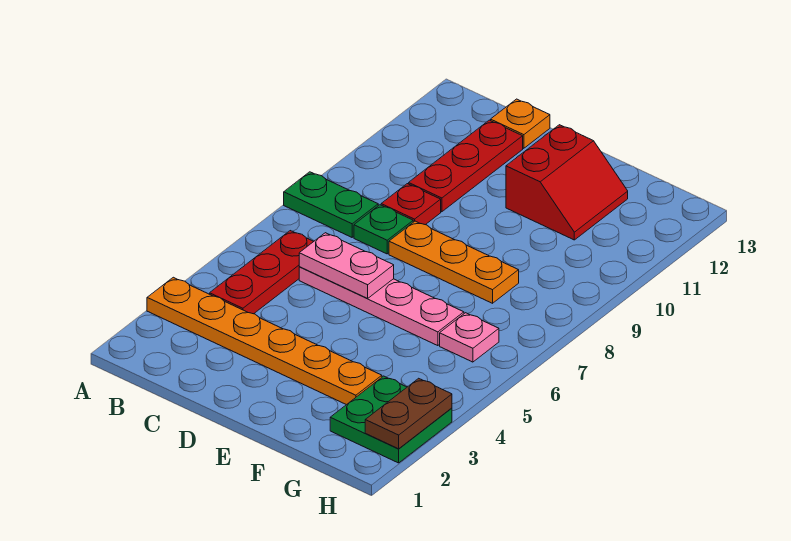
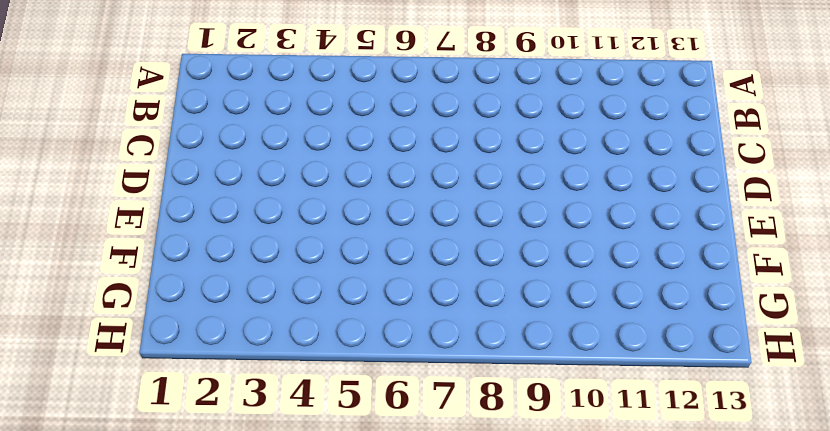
none -> orange 1x6 plate [147,277,382,405]
none -> green 1x2 plate [284,172,378,237]
none -> red 1x3 plate [210,231,314,314]

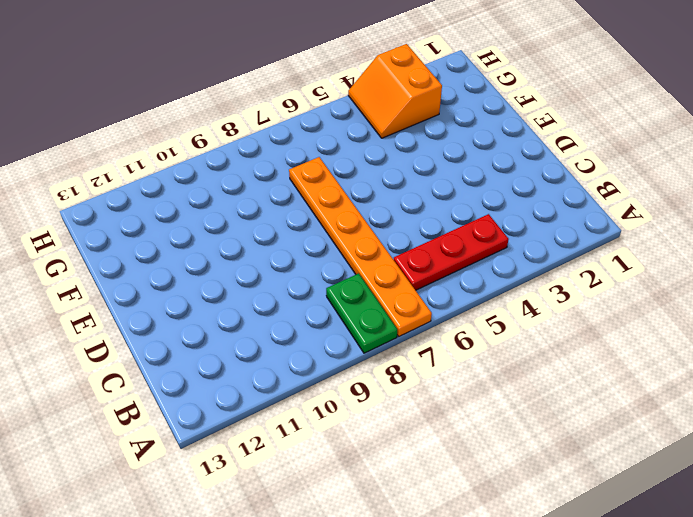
orange 1x6 plate [289,157,432,336] -> orange 1x6 plate moved to [147,277,382,405]
orange 2x2 slope [348,44,442,138] -> green 2x2 plate [330,376,452,463]
none -> pink 1x4 plate [299,267,464,346]
none -> green 1x1 plate [354,205,413,254]
none -> red 1x1 plate [381,184,441,225]

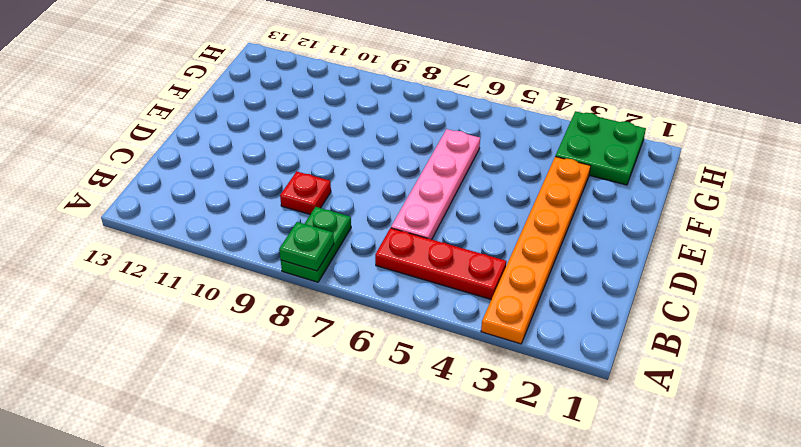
green 1x1 plate [279,222,334,271] -> green 1x1 plate moved to [354,205,413,254]
none -> red 1x3 plate [409,120,523,212]
none -> orange 1x1 plate [491,99,550,148]
none -> orange 1x3 plate [389,221,519,303]

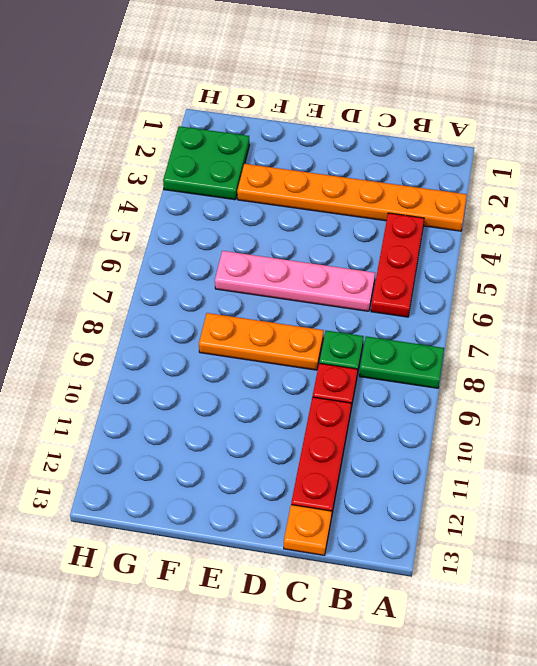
none -> red 2x2 slope [506,125,628,240]
none -> pink 1x1 plate [440,313,499,362]
none -> pink 1x2 plate [299,233,394,299]

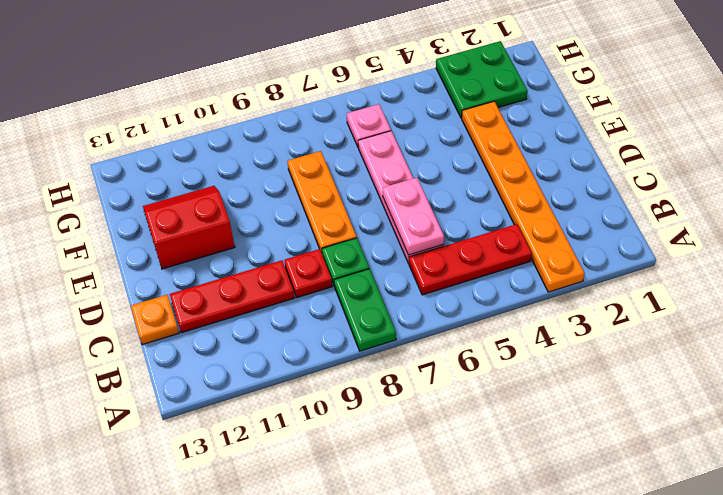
none -> brown 1x2 plate [365,378,452,449]

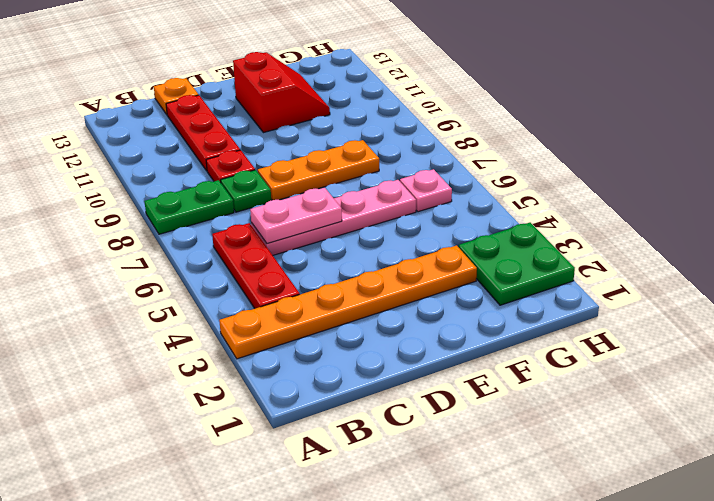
none -> brown 1x2 plate [365,378,452,449]

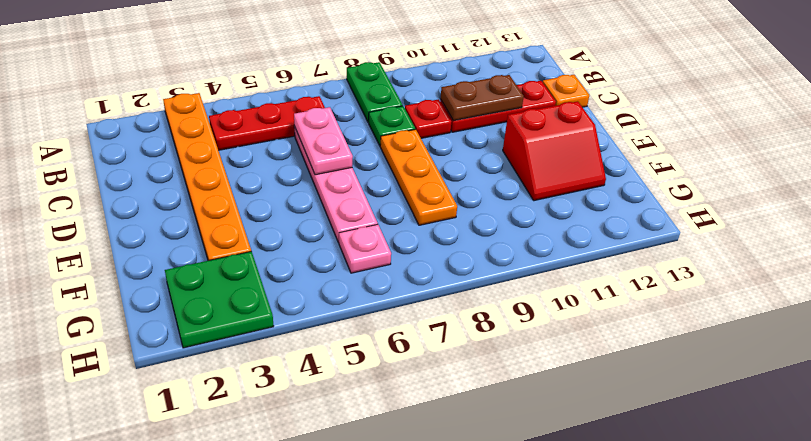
brown 1x2 plate [441,75,524,121] -> brown 1x2 plate moved to [365,378,452,449]

